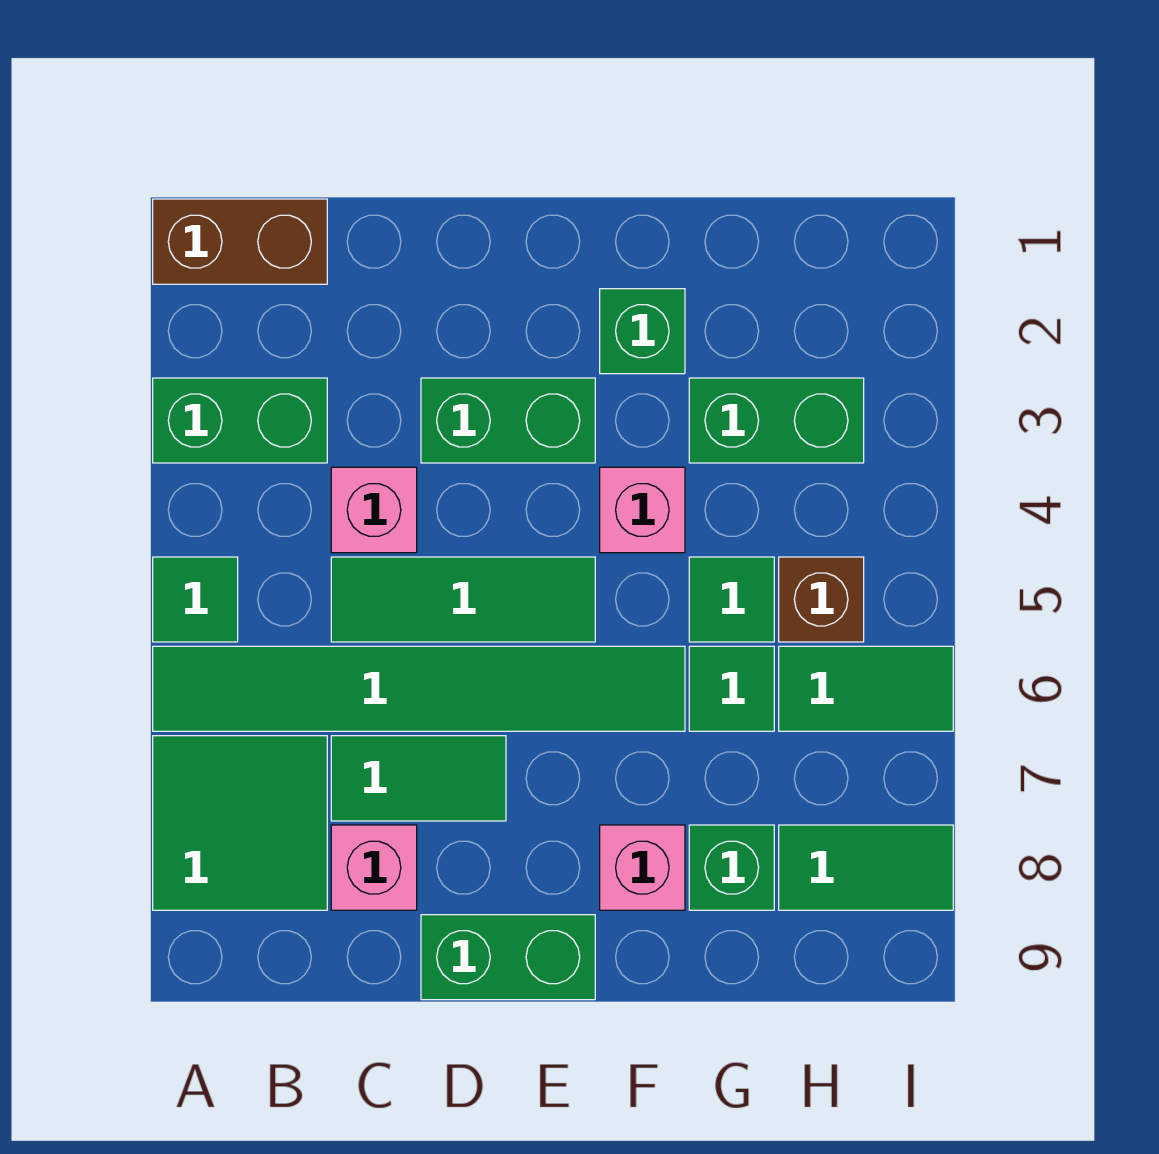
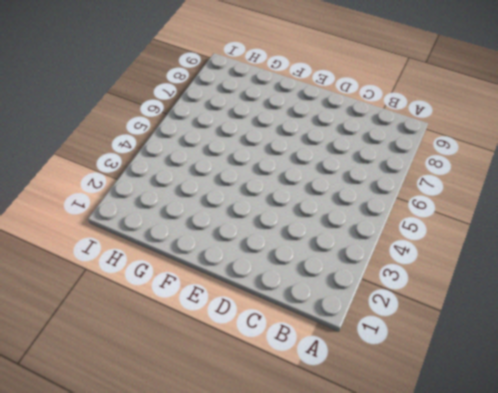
none -> brown 1x2 brick [153,199,327,284]
none -> green 1x2 brick [153,378,327,463]
none -> green 1x1 tile [153,557,238,642]

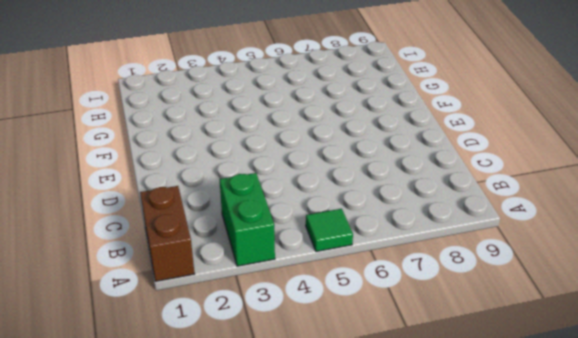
none -> green 1x6 tile [153,646,685,731]
none -> green 2x2 tile [153,736,327,910]
none -> pink 1x1 brick [331,467,417,553]

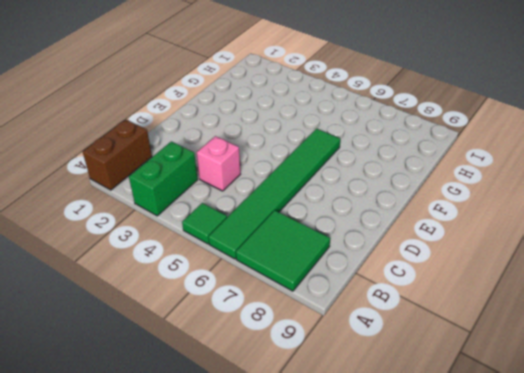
none -> green 1x3 tile [331,557,595,642]
none -> green 1x2 tile [331,736,506,821]
none -> pink 1x1 brick [331,825,417,910]

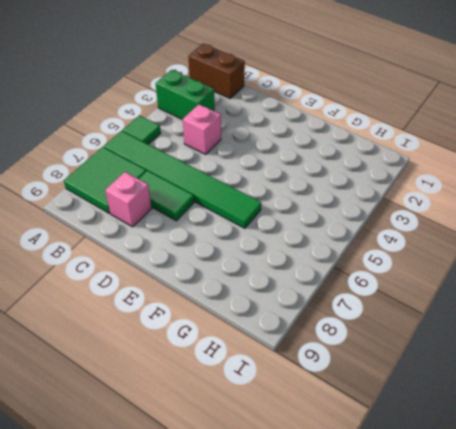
none -> green 1x3 tile [331,557,595,642]
none -> green 1x2 brick [421,378,595,463]
none -> green 1x2 brick [421,915,595,1000]

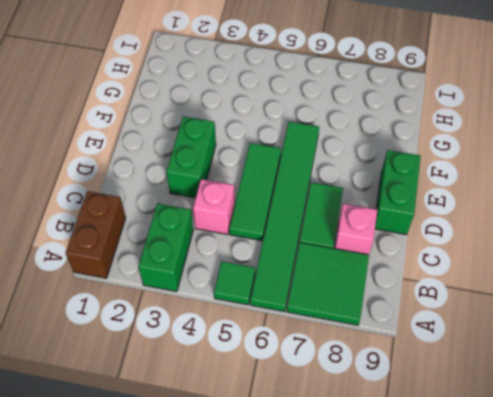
none -> green 1x1 brick [600,289,685,374]
none -> pink 1x1 brick [600,467,685,553]
none -> pink 1x1 brick [600,825,685,910]

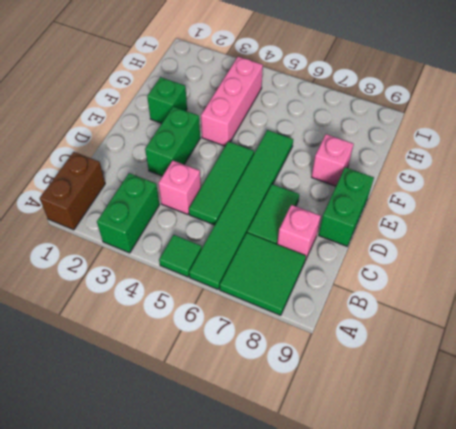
pink 1x3 brick [201,57,263,146] -> pink 1x1 brick [600,467,685,553]
none -> green 1x2 brick [689,378,864,463]
none -> green 1x1 tile [689,557,774,642]
none -> green 1x1 tile [689,646,774,731]

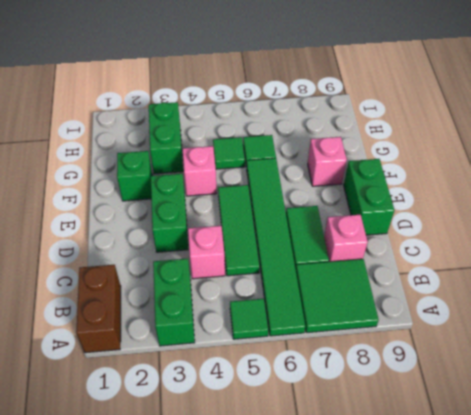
none -> green 1x1 brick [689,825,774,910]
none -> brown 1x1 brick [779,557,864,642]
none -> green 1x2 tile [779,646,953,731]

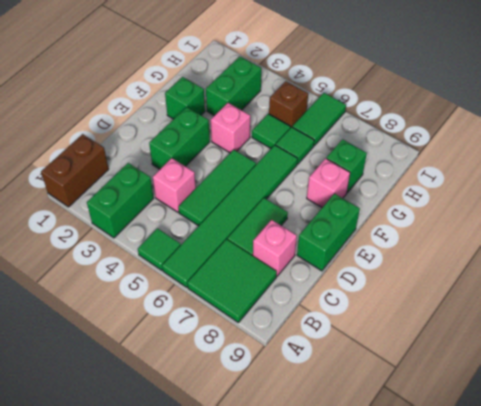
none -> green 1x2 tile [779,825,953,910]

